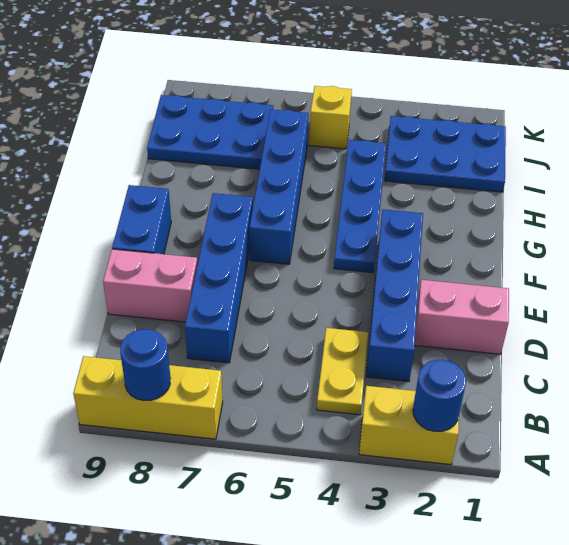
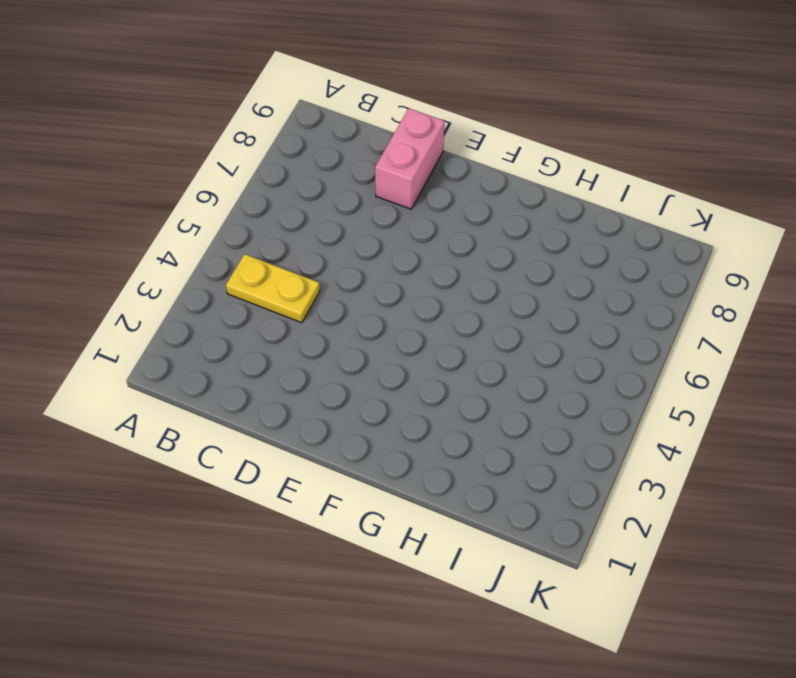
none -> yellow 1x2 brick [359,386,459,465]
none -> yellow 1x3 brick [73,356,223,439]
none -> blue 1x4 brick [366,209,423,382]

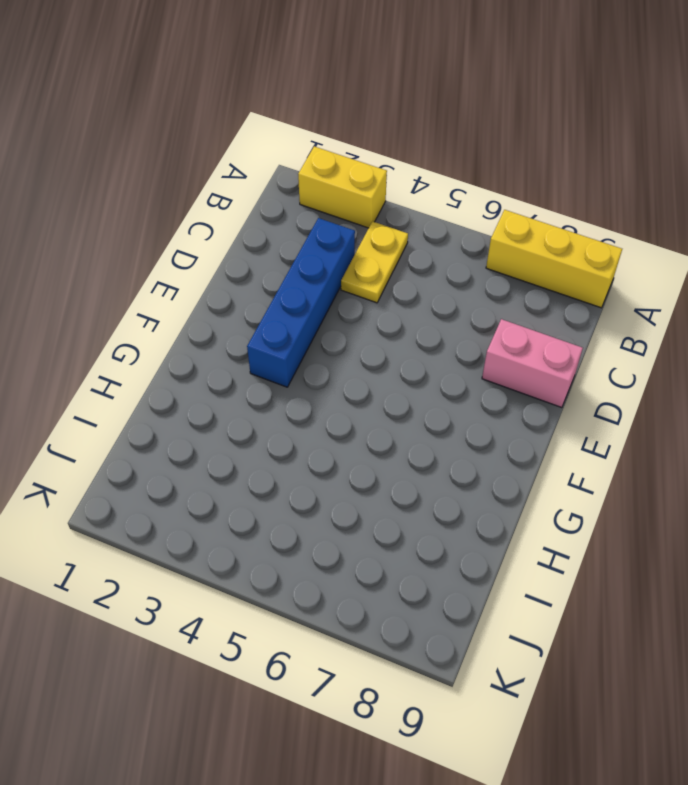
none -> blue 1x4 brick [185,193,253,363]
none -> pink 1x2 brick [415,280,509,354]
none -> blue 1x2 brick [112,185,171,254]

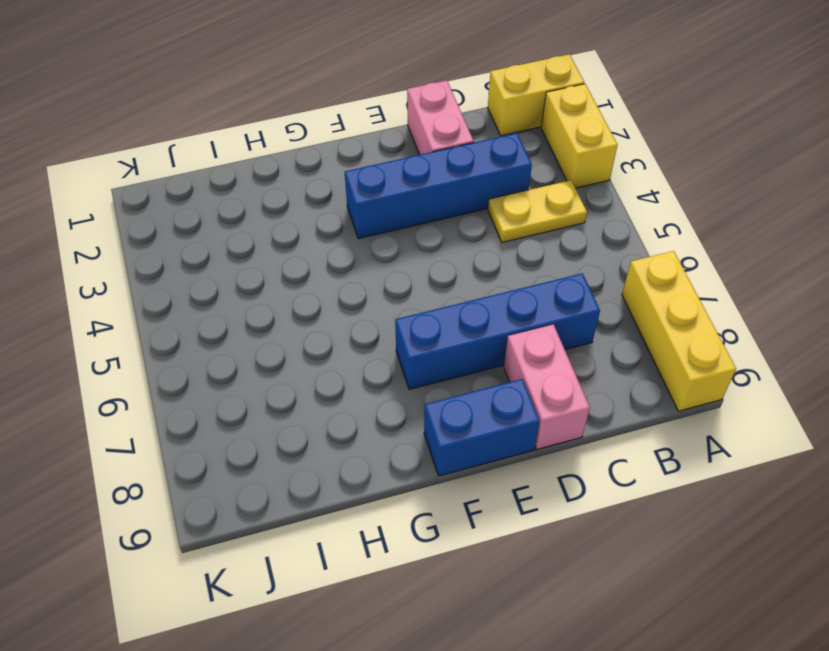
yellow 1x2 brick [488,54,584,136] -> none
none -> blue 1x4 plate [334,140,386,273]
none -> blue 1x4 brick [249,109,308,264]
none -> blue 2x3 plate [385,116,506,192]

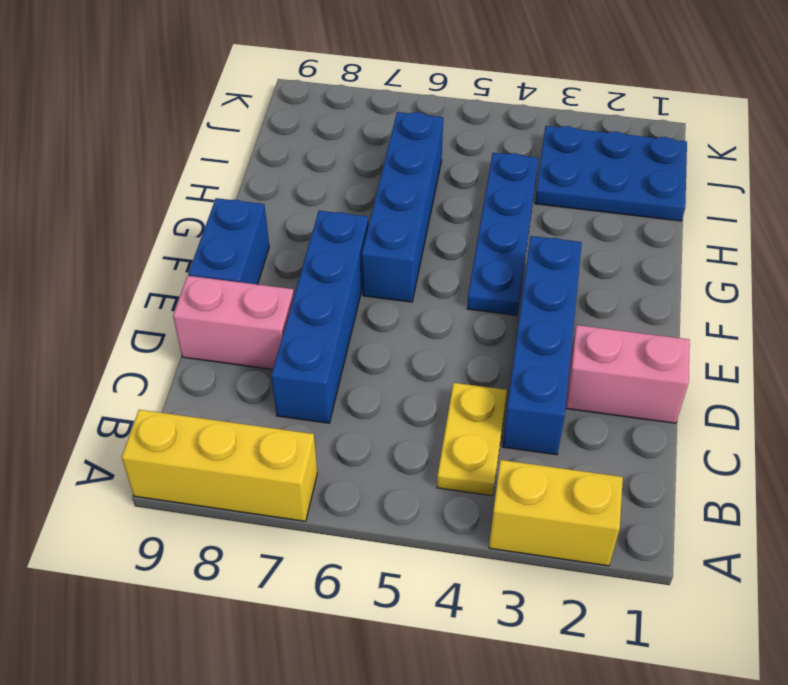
none -> blue 2x3 plate [147,95,273,169]
none -> yellow 1x1 brick [309,86,352,149]
none -> blue 1x1 round brick [413,360,466,431]

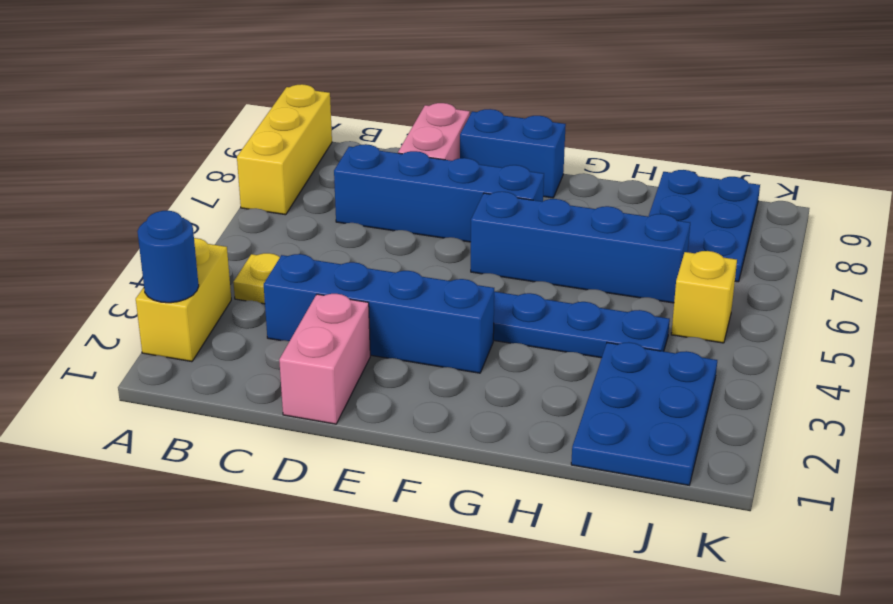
none -> blue 1x1 round brick [120,329,170,401]

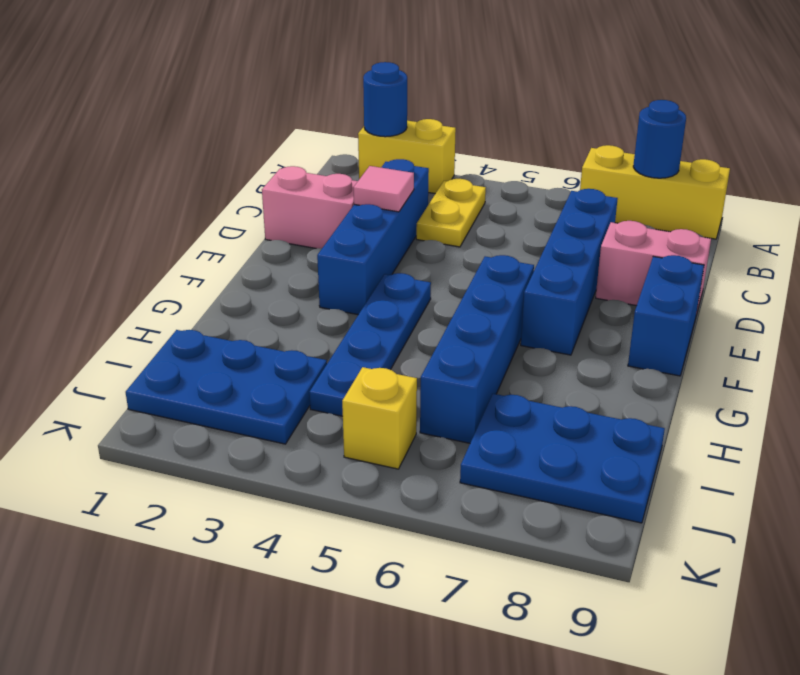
pink 1x1 tile [353,166,414,212] -> none

